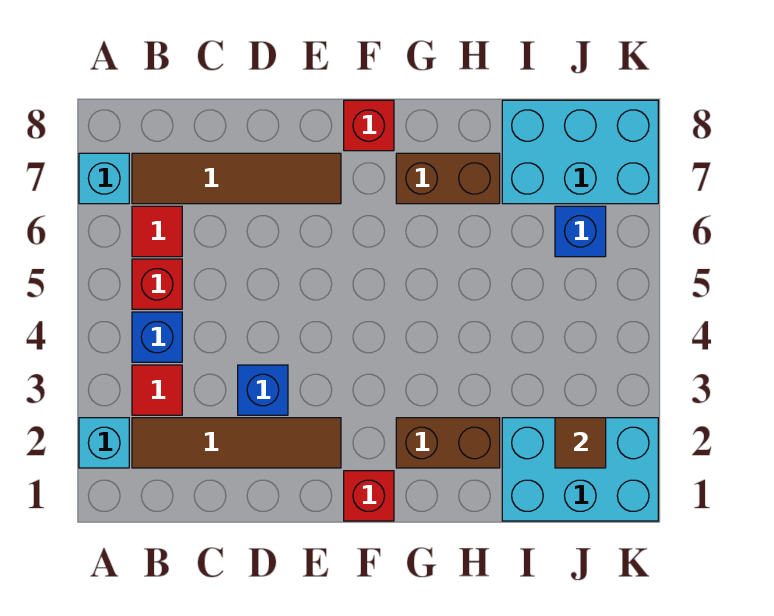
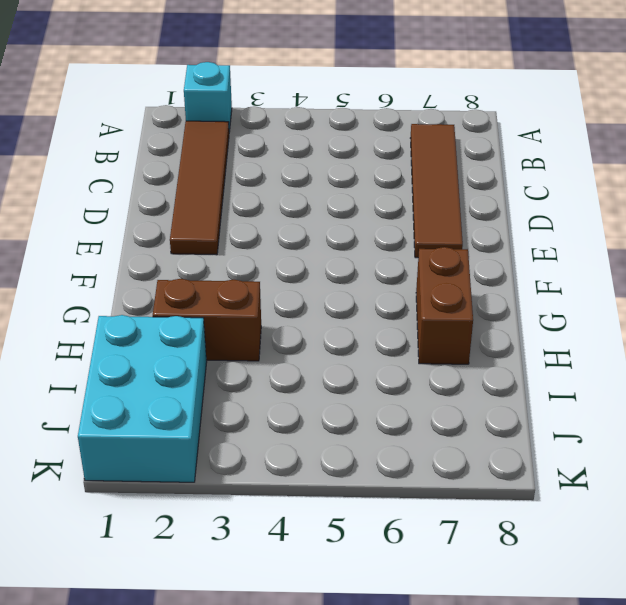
brown 1x2 brick [153,279,261,361] -> brown 1x2 brick turned to [396,418,500,468]
none -> cyan 1x1 brick [79,153,129,204]
none -> red 1x1 tile [132,365,182,415]
none -> blue 1x1 brick [132,312,182,362]

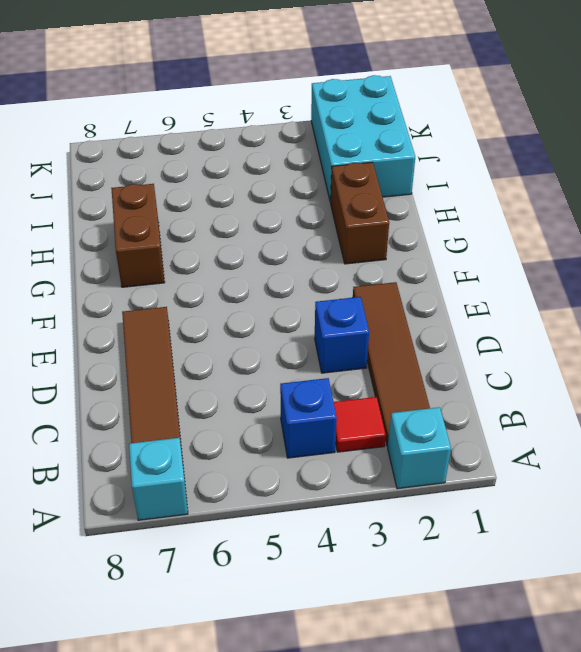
none -> red 1x1 brick [132,259,182,309]
none -> red 1x1 tile [132,206,182,257]
none -> red 1x1 brick [344,471,394,521]

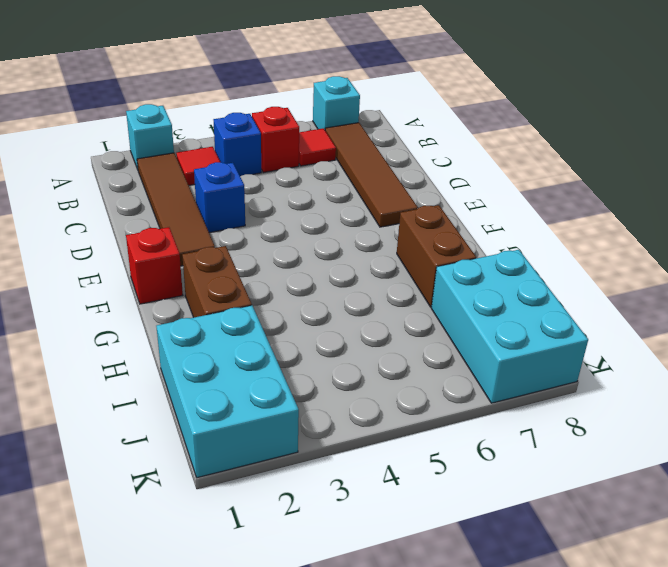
none -> red 1x1 brick [344,100,394,151]
none -> blue 1x1 brick [555,206,606,257]
none -> brown 1x1 tile [555,418,606,468]

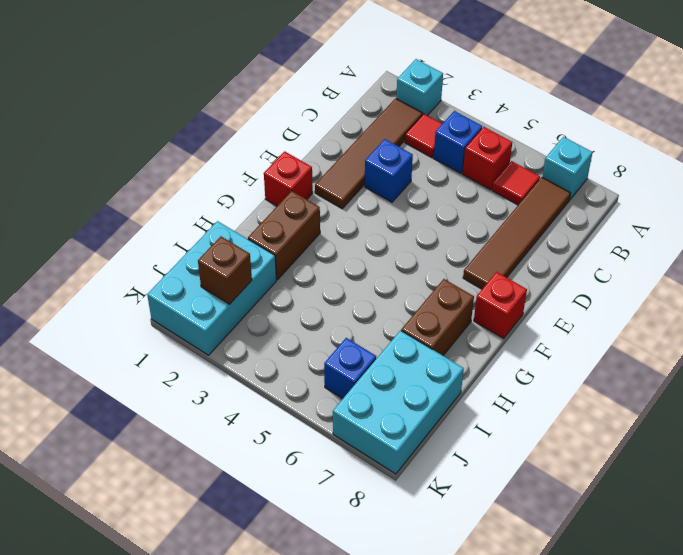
brown 1x1 brick [198,237,252,304] -> brown 1x1 tile [555,418,606,468]

